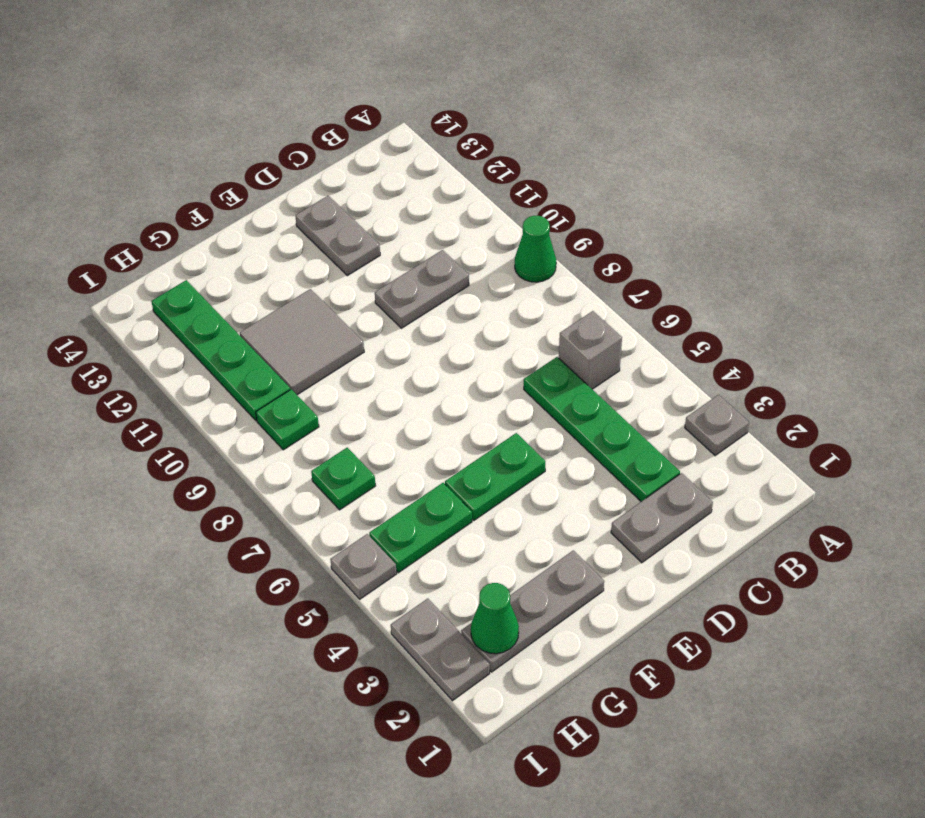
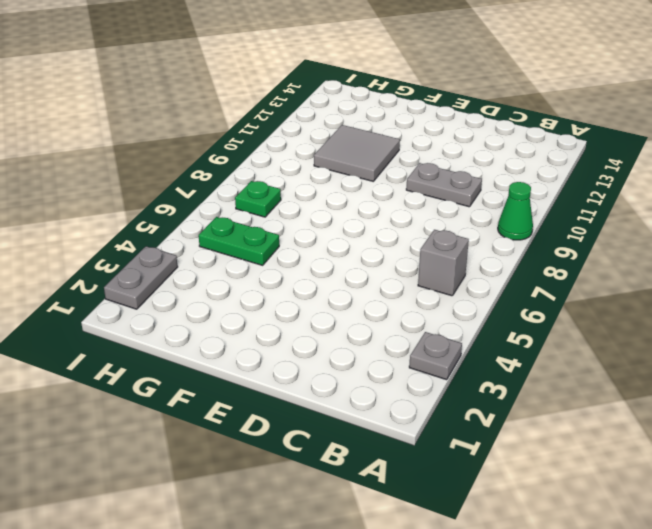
none -> grey 1x2 plate [611,473,713,563]
none -> green 1x4 plate [524,357,680,502]
none -> grey 1x2 plate [295,196,380,276]

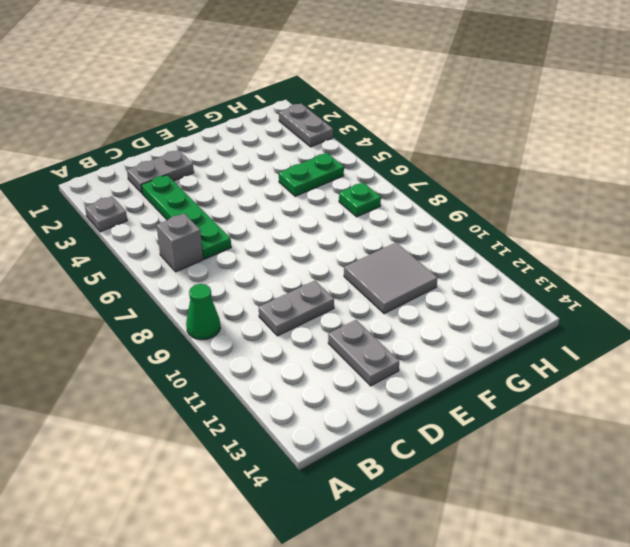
none -> green 1x2 plate [445,433,545,520]
none -> grey 1x3 plate [461,550,604,672]
none -> green 1x1 plate [256,389,319,450]

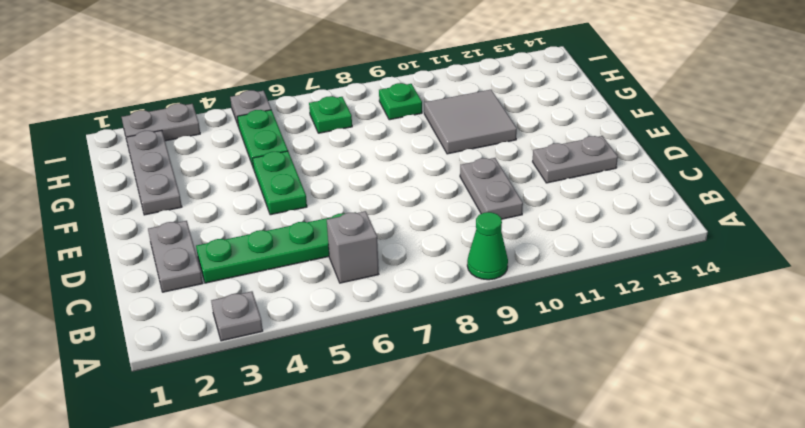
none -> green 1x4 plate [151,280,290,421]
none -> green 1x1 cone [471,583,519,654]

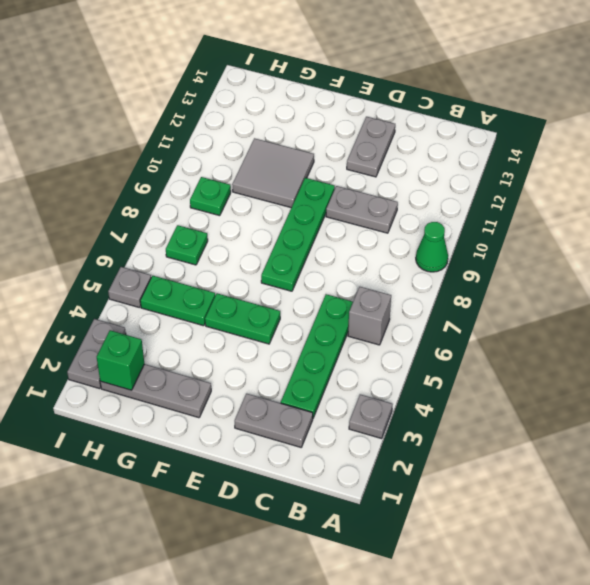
green 1x4 plate [261,178,335,291] -> green 1x4 plate moved to [151,280,290,421]
green 1x1 brick [97,330,144,390] -> green 1x1 cone [471,583,519,654]

